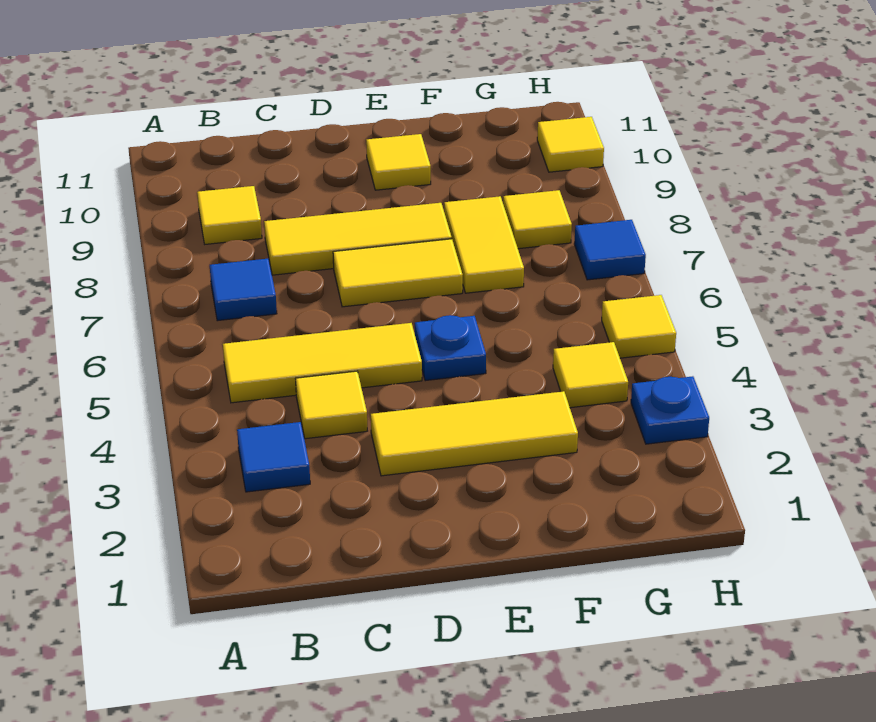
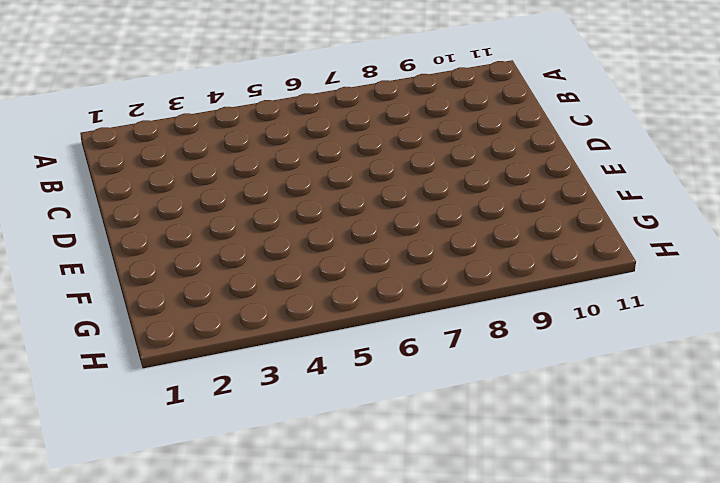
none -> blue 1x1 tile [237,422,310,492]
none -> yellow 1x3 tile [223,323,422,403]
none -> blue 1x1 tile [210,259,277,321]

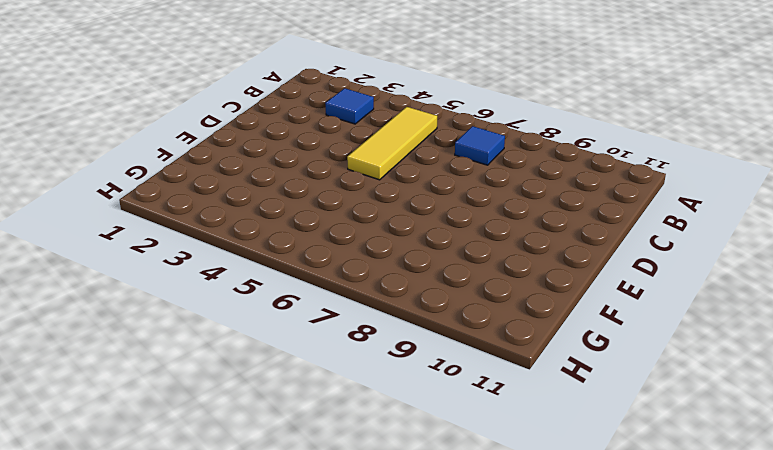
none -> yellow 1x1 tile [197,186,262,244]
none -> yellow 1x1 tile [296,371,367,439]
none -> yellow 1x3 tile [264,203,452,275]

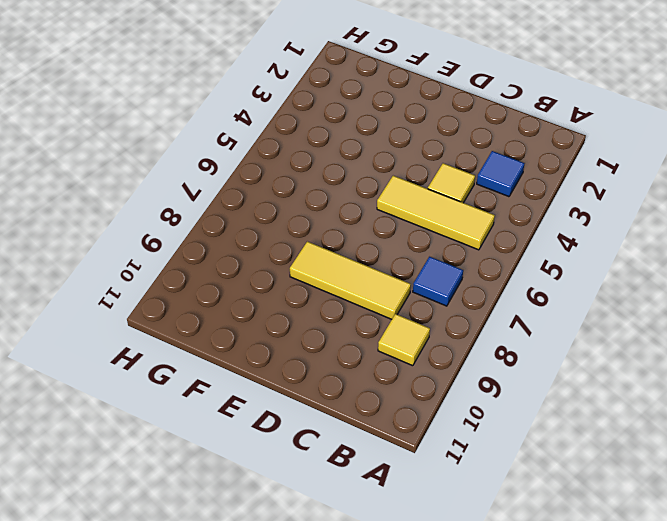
none -> yellow 1x3 tile [371,391,578,476]
none -> yellow 1x2 tile [333,239,463,307]
none -> blue 1x1 plate [415,315,486,381]

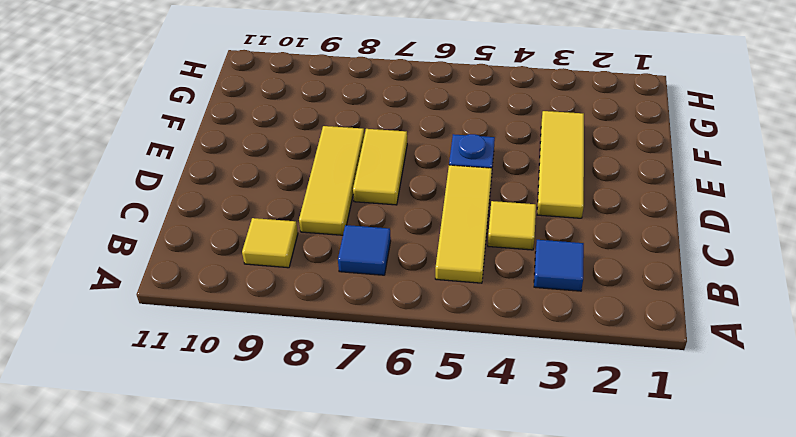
none -> yellow 1x1 tile [366,134,431,190]
none -> yellow 1x2 tile [444,196,524,293]
none -> yellow 1x1 tile [553,342,628,408]

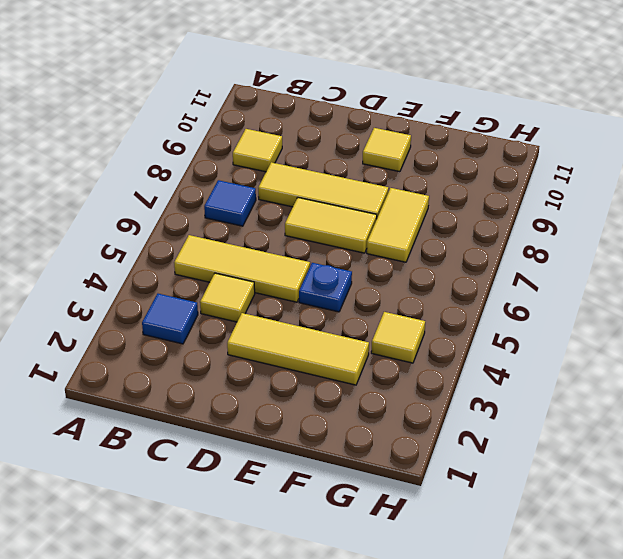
none -> yellow 1x1 tile [503,190,572,249]
none -> blue 1x1 plate [631,376,709,444]
none -> yellow 1x1 tile [602,295,676,358]

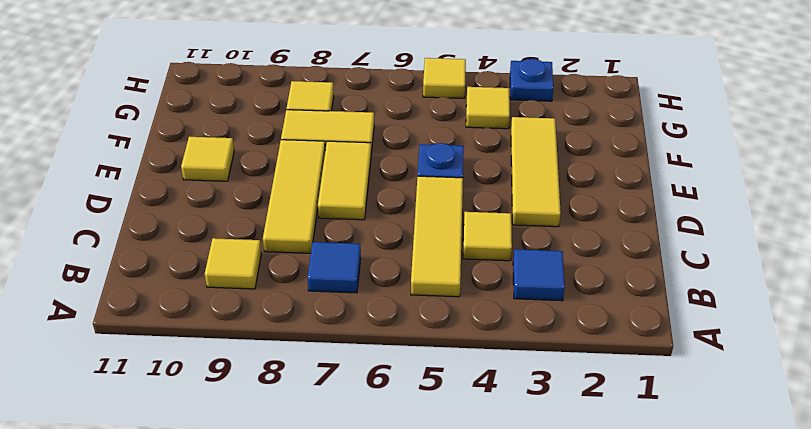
none -> blue 1x1 tile [574,220,646,280]
none -> yellow 1x1 tile [537,117,604,172]

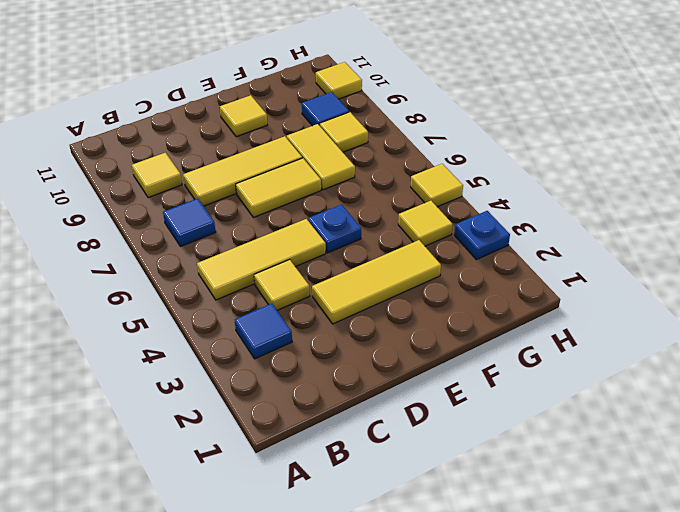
blue 1x1 tile [302,92,349,126] -> blue 1x1 tile moved to [574,220,646,280]

